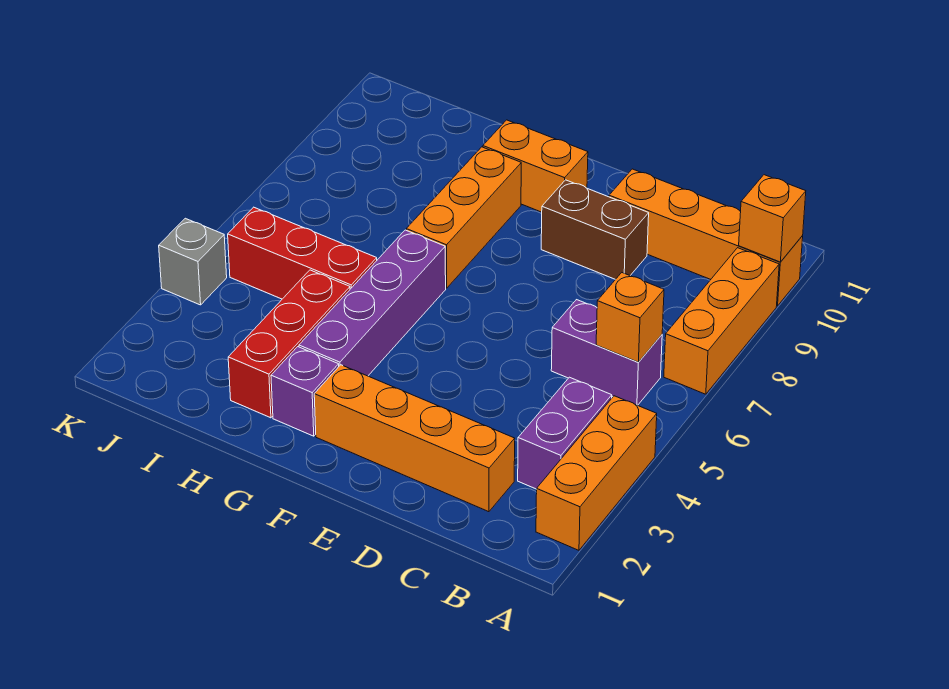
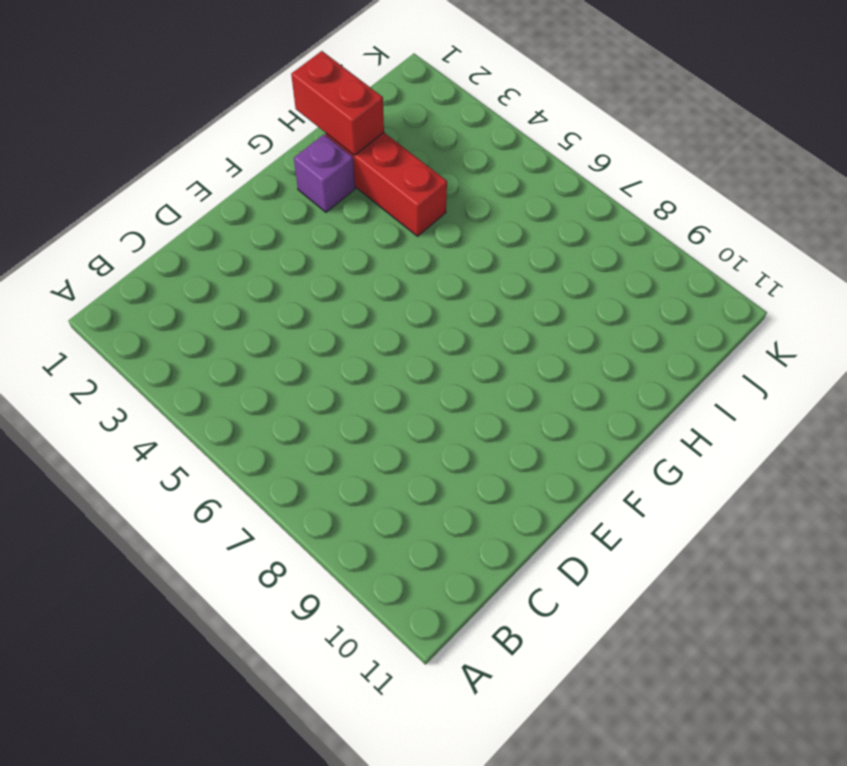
red 1x2 brick [291,51,384,155] -> none
none -> orange 1x3 brick [536,396,657,550]
none -> orange 1x3 brick [664,248,779,394]
none -> orange 1x4 brick [609,169,803,306]

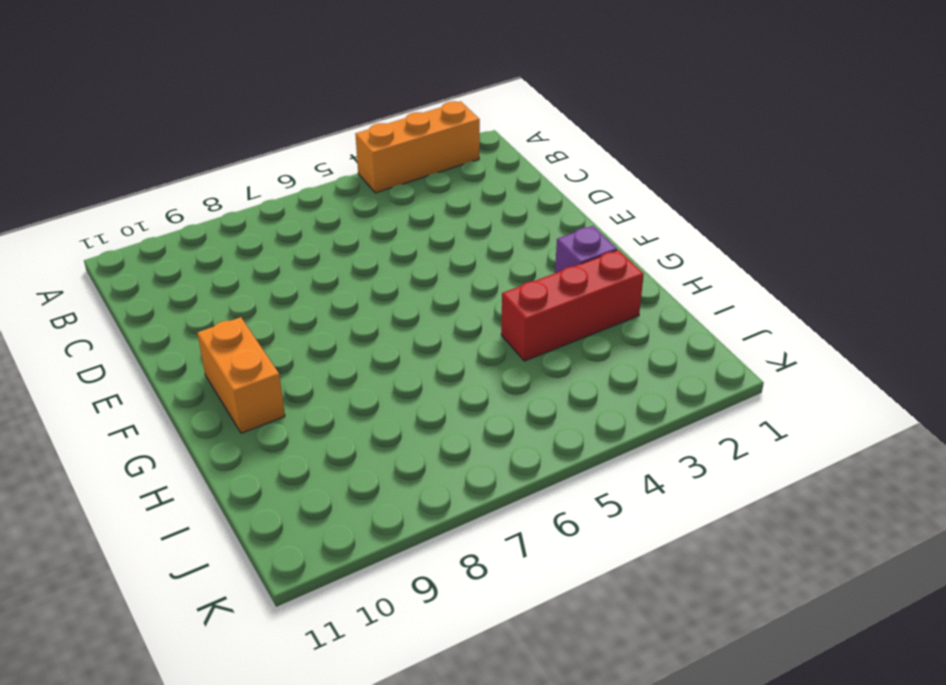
none -> orange 1x3 brick [664,248,779,394]
none -> orange 1x4 brick [609,169,803,306]
none -> purple 1x2 brick [518,377,612,489]

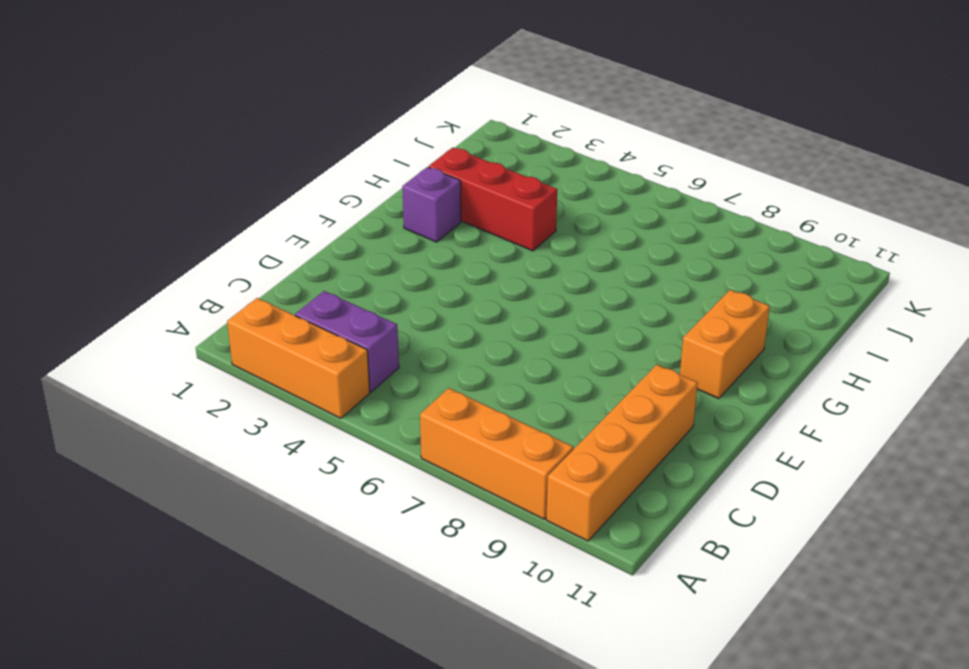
none -> purple 1x2 brick [551,300,662,405]
none -> orange 1x4 brick [314,365,515,512]
none -> brown 1x2 brick [541,180,649,279]

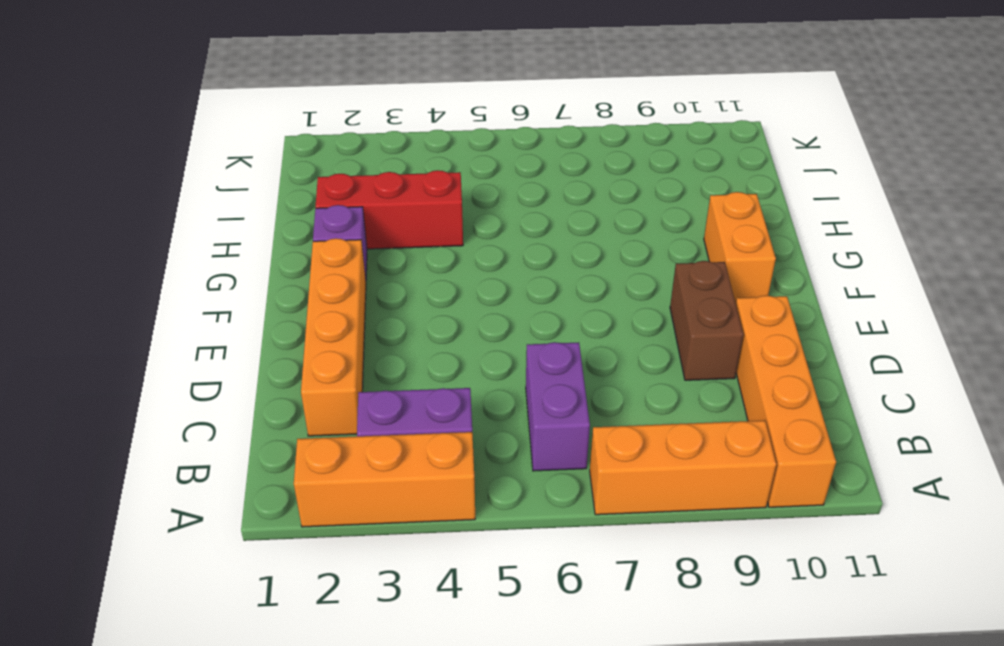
none -> purple 1x4 brick [299,230,446,376]
none -> orange 1x3 brick [406,147,521,288]
none -> red 1x3 brick [228,207,377,299]

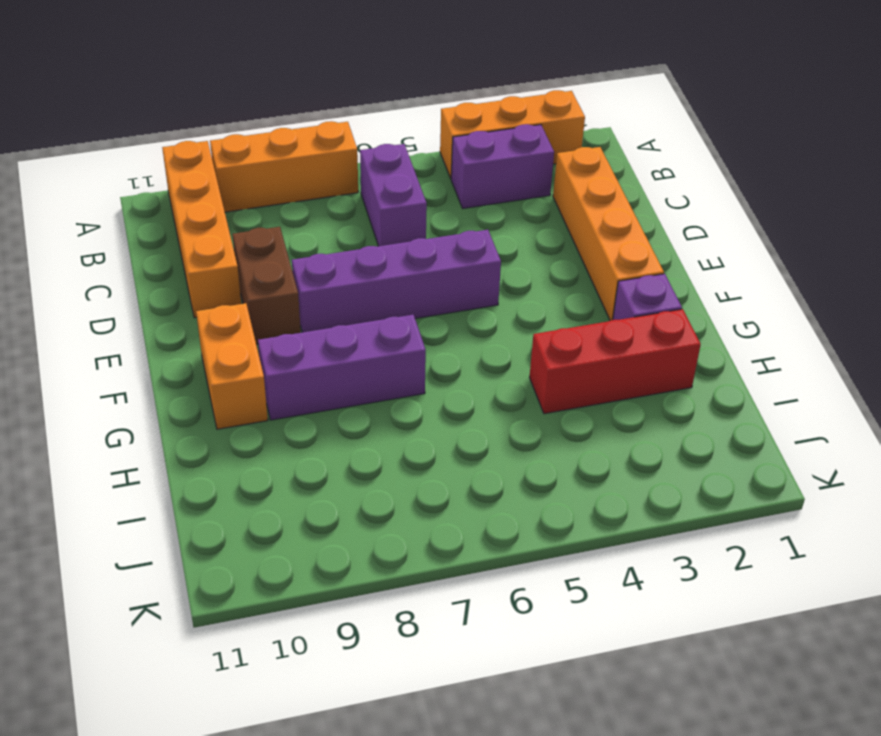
purple 1x4 brick [292,230,501,332] -> purple 1x4 brick moved to [299,230,446,376]
purple 1x3 brick [258,315,426,420] -> orange 1x3 brick [406,147,521,288]
none -> red 1x3 brick [228,207,377,299]
none -> grey 1x1 brick [159,218,227,305]
none -> orange 1x1 brick [739,175,806,262]

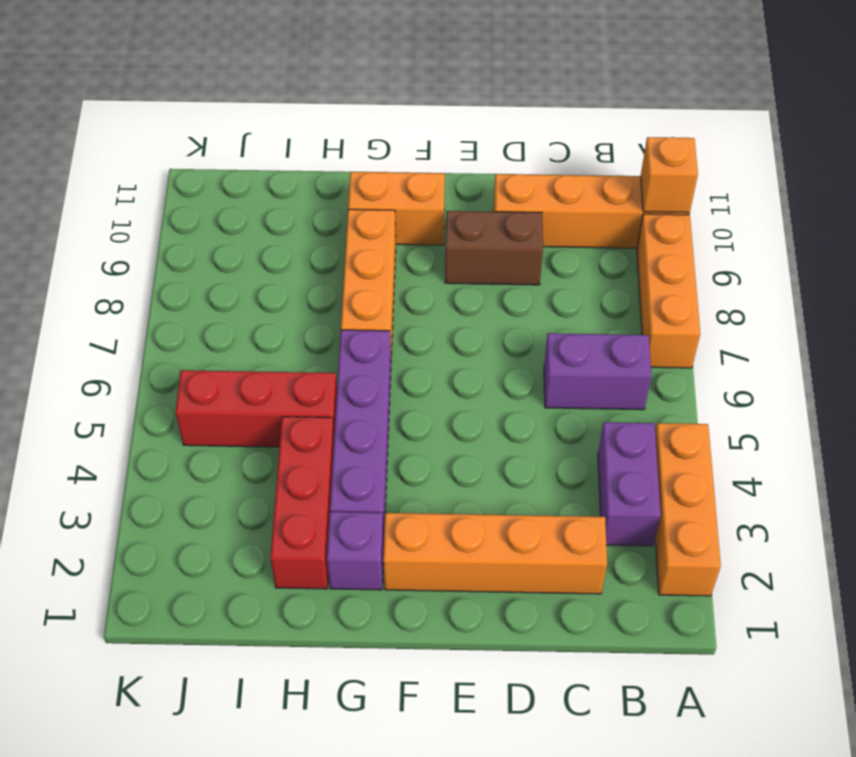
none -> grey 1x1 brick [159,218,227,305]
none -> orange 1x1 brick [596,273,664,362]

